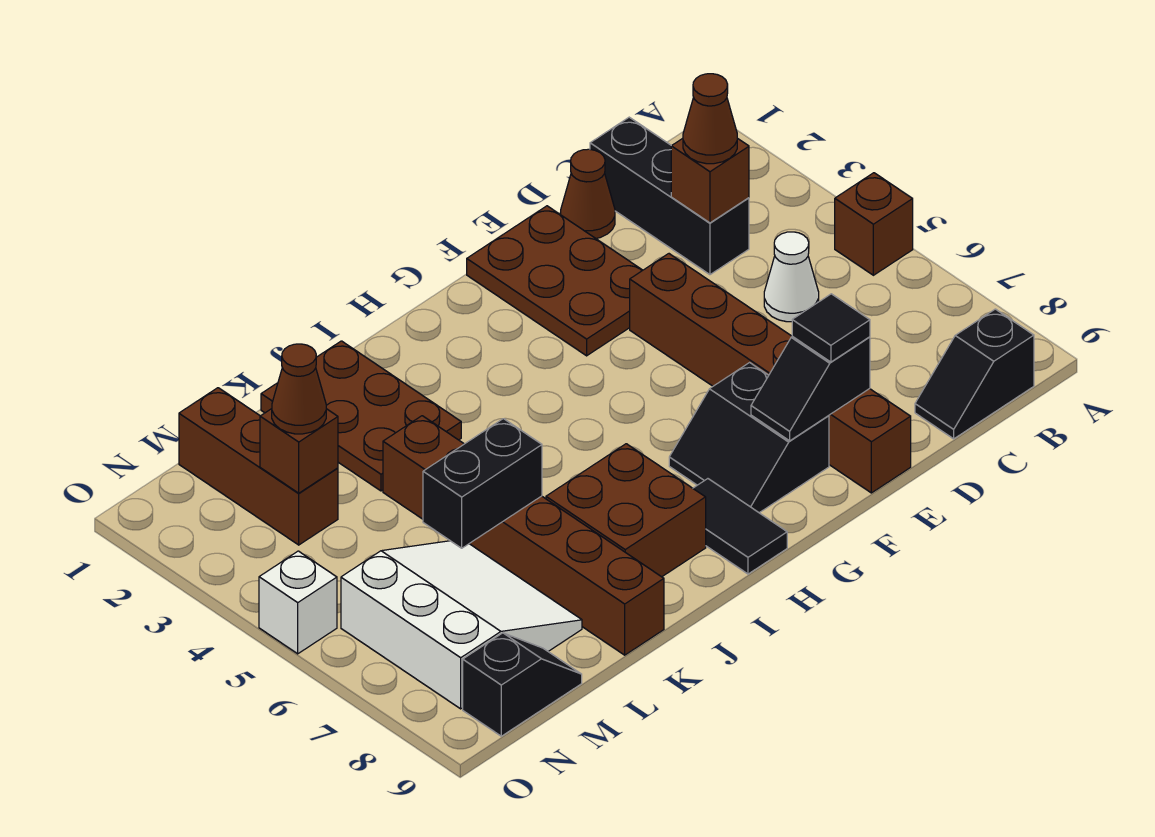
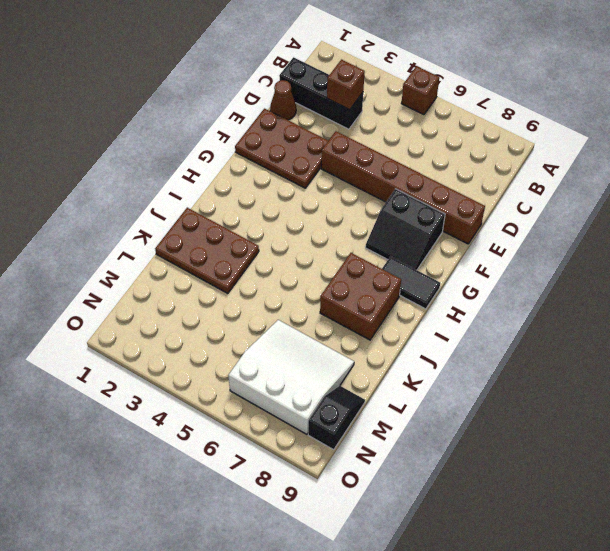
none -> black 1x2 slope [915,309,1034,439]
none -> white 1x1 cone [764,232,819,322]
none -> brown 1x6 brick [383,416,664,655]

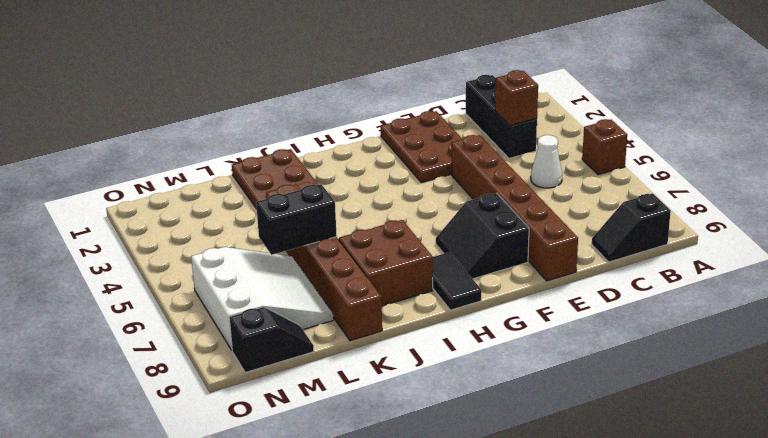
none -> brown 1x1 cone [561,149,615,238]
none -> brown 1x3 brick [179,388,338,545]
none -> white 1x1 brick [259,551,337,654]

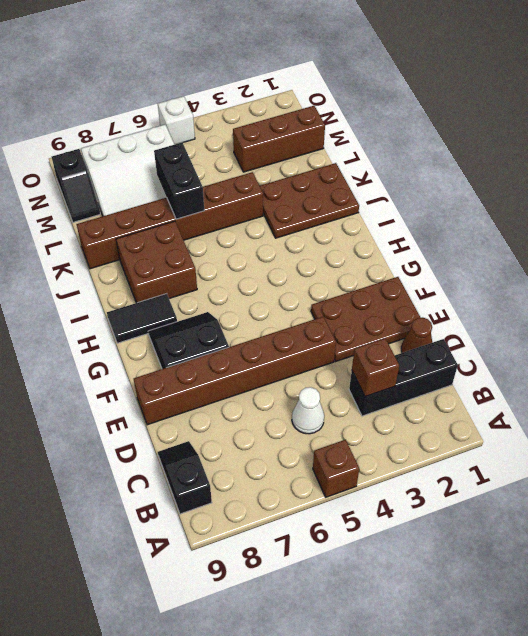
none -> black 1x2 slope [751,337,870,441]
none -> brown 1x1 brick [260,409,338,493]
none -> brown 1x1 cone [683,74,737,164]

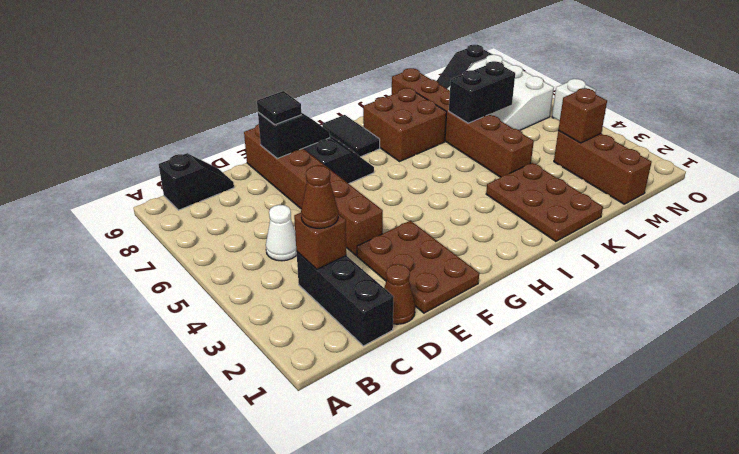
none -> brown 1x1 brick [835,173,913,275]
none -> brown 1x1 cone [272,344,326,434]

